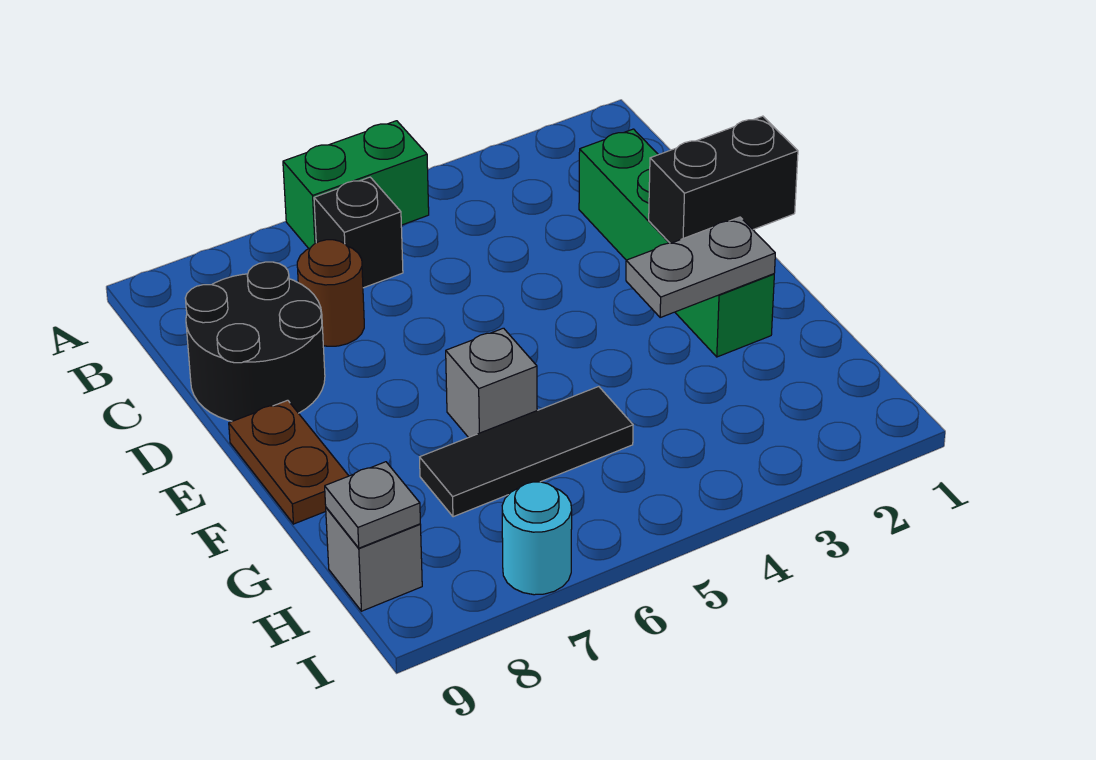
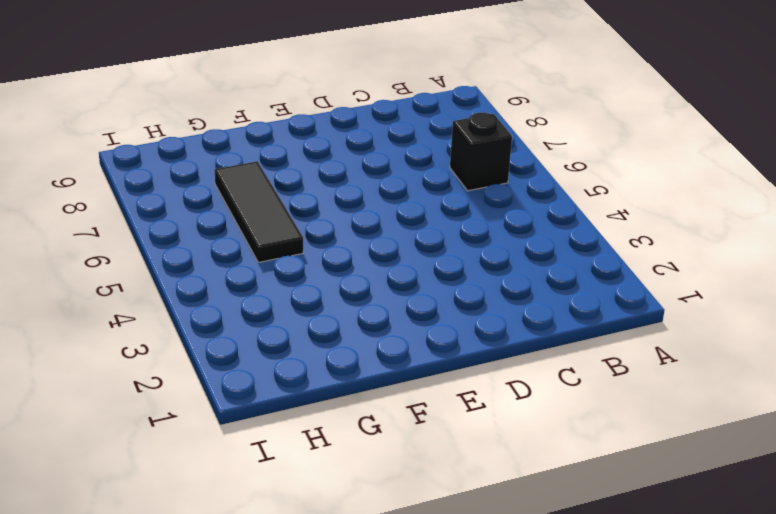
none -> green 1x2 brick [283,121,429,248]
none -> green 1x4 brick [579,129,774,357]
none -> brown 1x1 round brick [297,240,364,346]

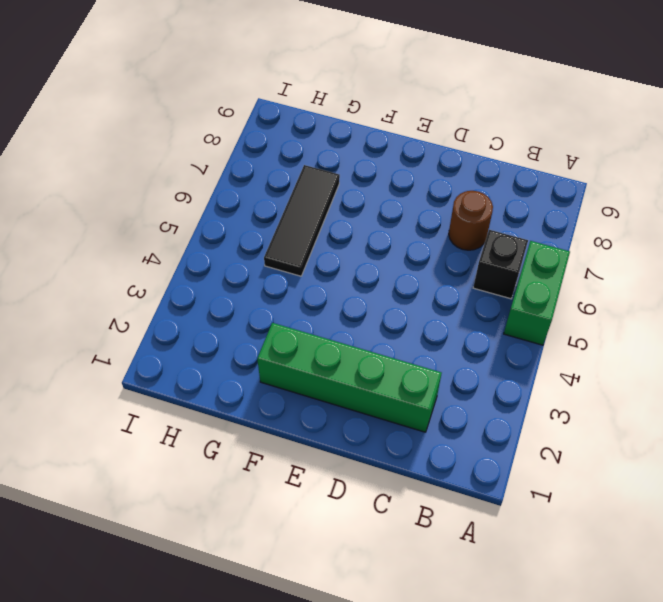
none -> black 2x2 round brick [185,262,325,421]
none -> brown 1x2 plate [229,400,349,524]
none -> grey 1x1 brick [446,328,537,437]

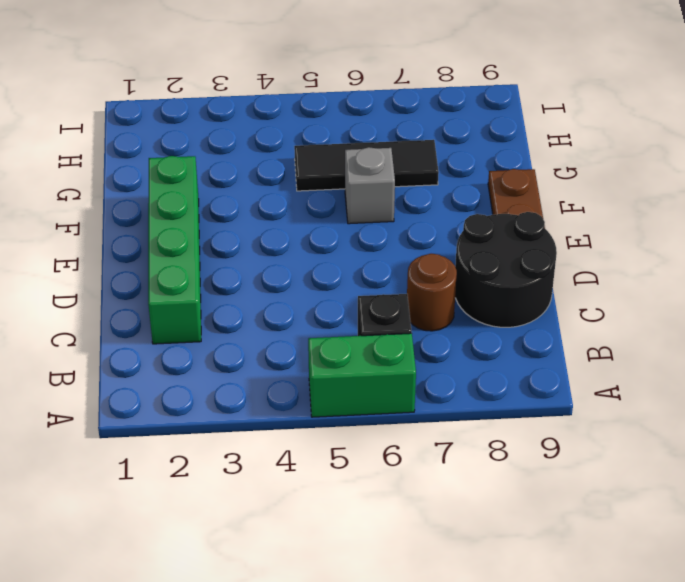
none -> grey 1x1 brick [326,508,422,611]
none -> cyan 1x1 round brick [502,482,572,595]
none -> black 1x2 brick [649,116,798,243]

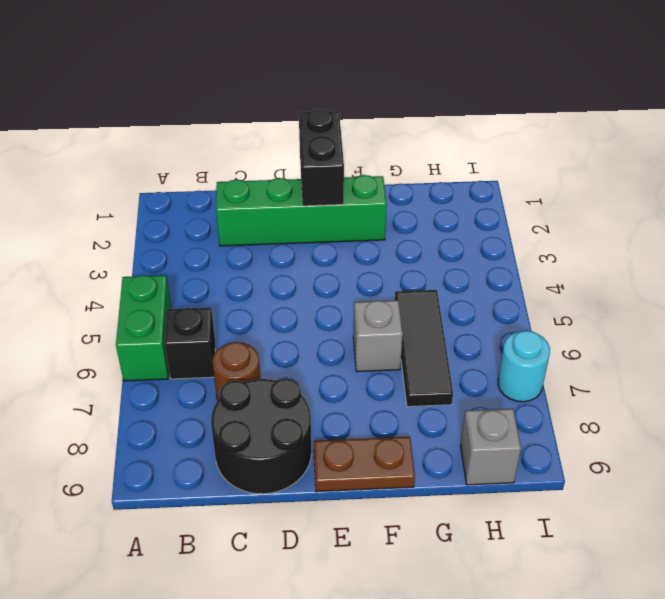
none -> grey 1x2 plate [626,217,775,317]
none -> grey 1x1 plate [325,462,420,548]

